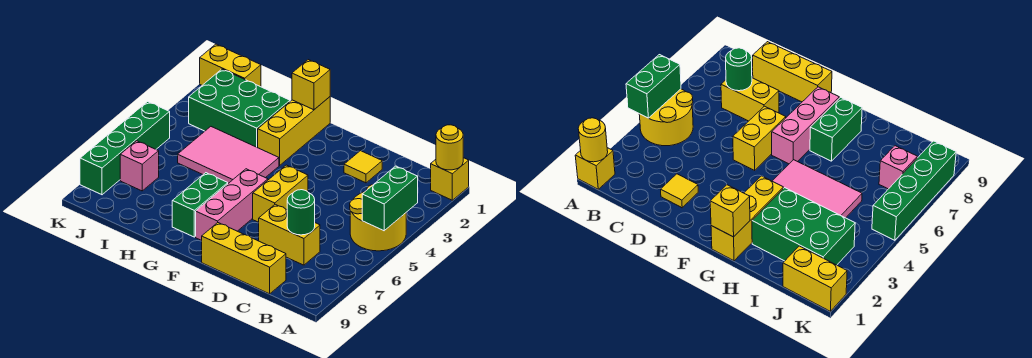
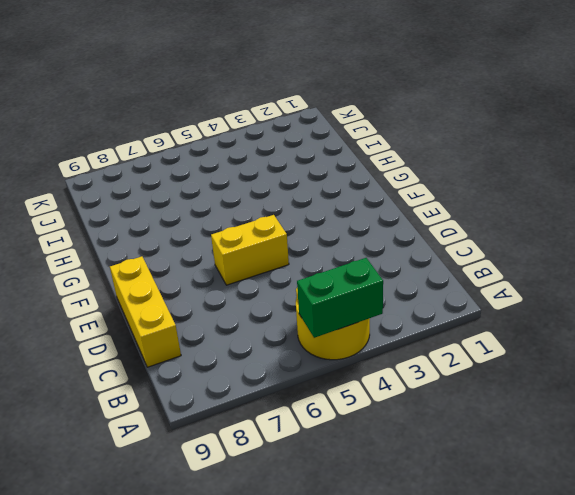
none -> yellow 1x1 brick [431,158,469,200]
none -> yellow 1x2 brick [259,204,320,265]
none -> yellow 1x1 tile [344,151,382,183]

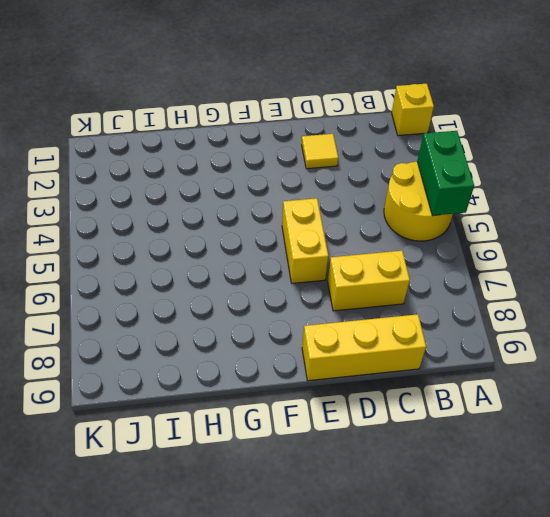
none -> pink 1x3 brick [196,169,268,241]
none -> yellow 1x3 brick [258,97,330,165]
none -> pink 2x3 tile [178,127,279,183]

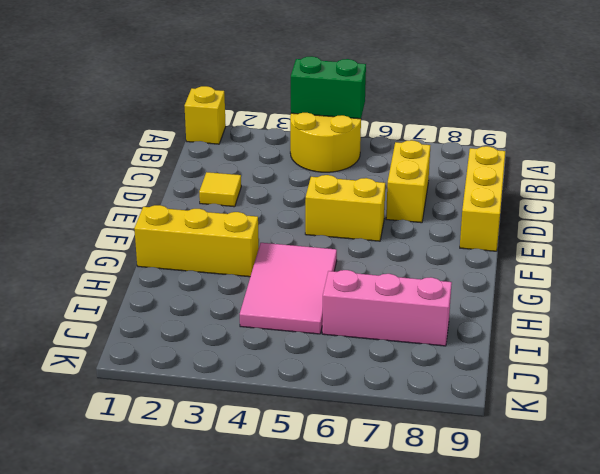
pink 1x3 brick [322,270,452,346] -> pink 1x3 brick moved to [196,169,268,241]
none -> green 1x2 brick [172,173,228,237]
none -> green 2x3 brick [189,69,290,148]
none -> yellow 1x2 brick [200,44,261,87]

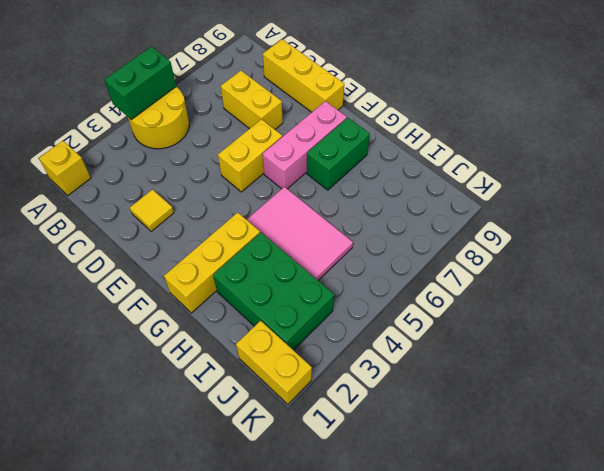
none -> pink 1x1 brick [120,141,159,191]
none -> green 1x4 brick [80,102,170,195]
none -> yellow 1x1 round brick [436,125,463,170]

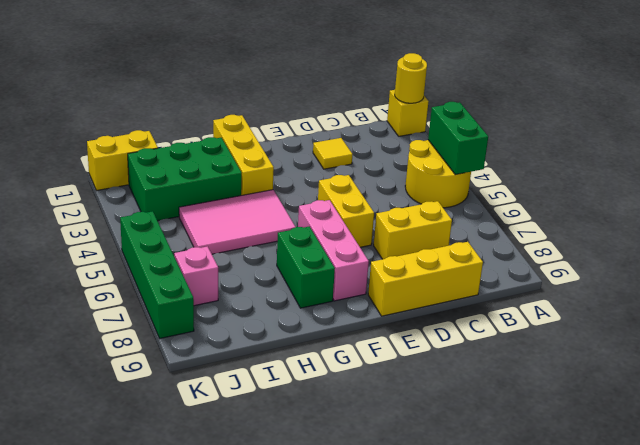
none -> green 1x1 round brick [287,190,315,235]
none -> yellow 1x1 brick [292,60,330,110]

